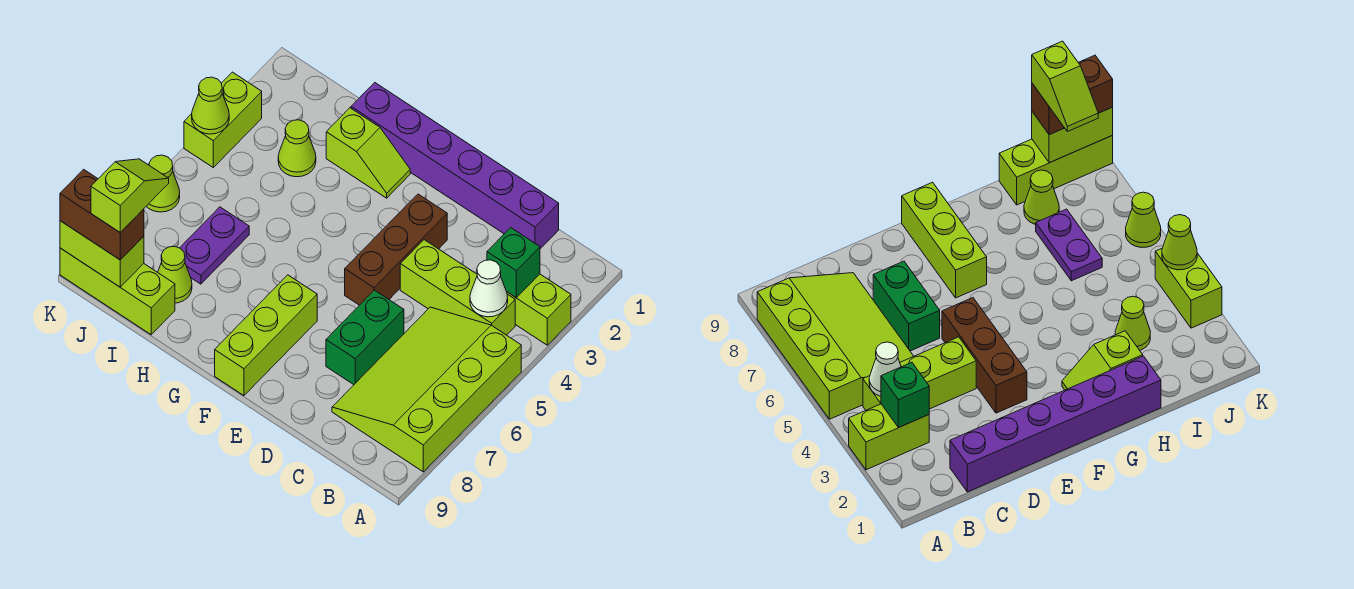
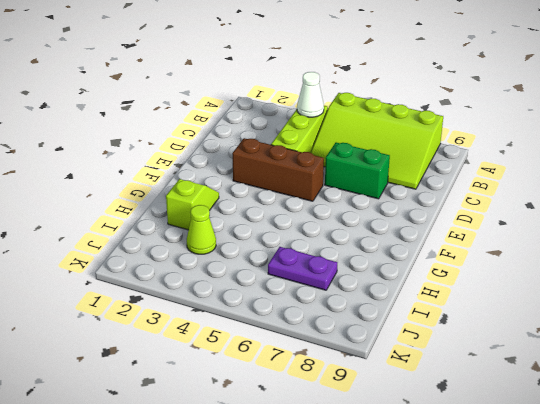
none -> lime 1x2 brick [507,274,571,345]
none -> purple 1x6 brick [351,83,559,249]
none -> lime 1x3 brick [215,275,317,396]

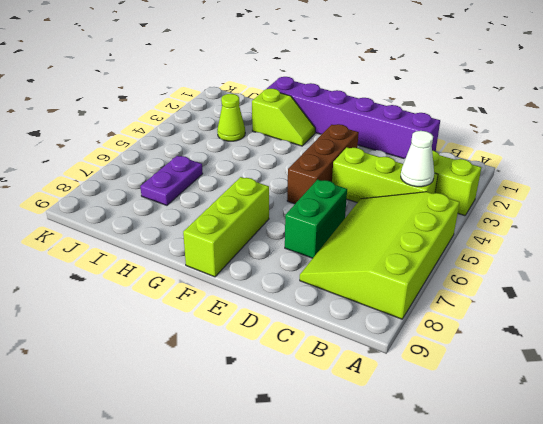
none -> lime 1x1 cone [158,246,192,303]
none -> lime 1x3 brick [60,248,175,335]
none -> lime 1x2 brick [184,72,262,167]

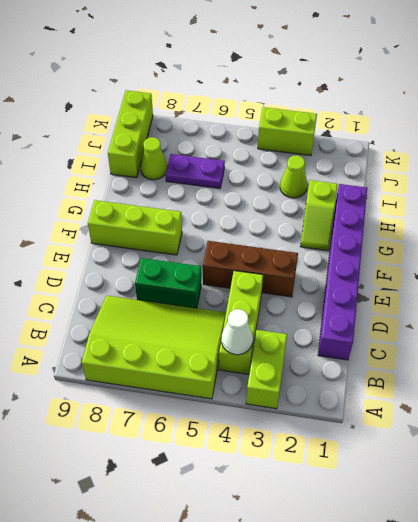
none -> lime 1x1 cone [147,155,180,212]
none -> green 1x1 brick [487,228,540,298]
none -> lime 1x2 brick [60,221,144,287]

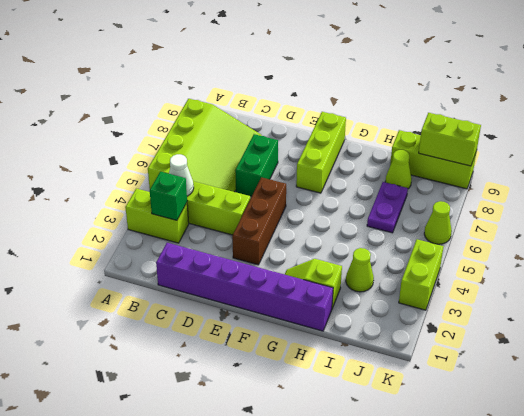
none -> lime 1x1 cone [192,77,229,134]
none -> brown 1x2 brick [60,169,144,260]
none -> lime 1x2 slope [91,159,169,233]

